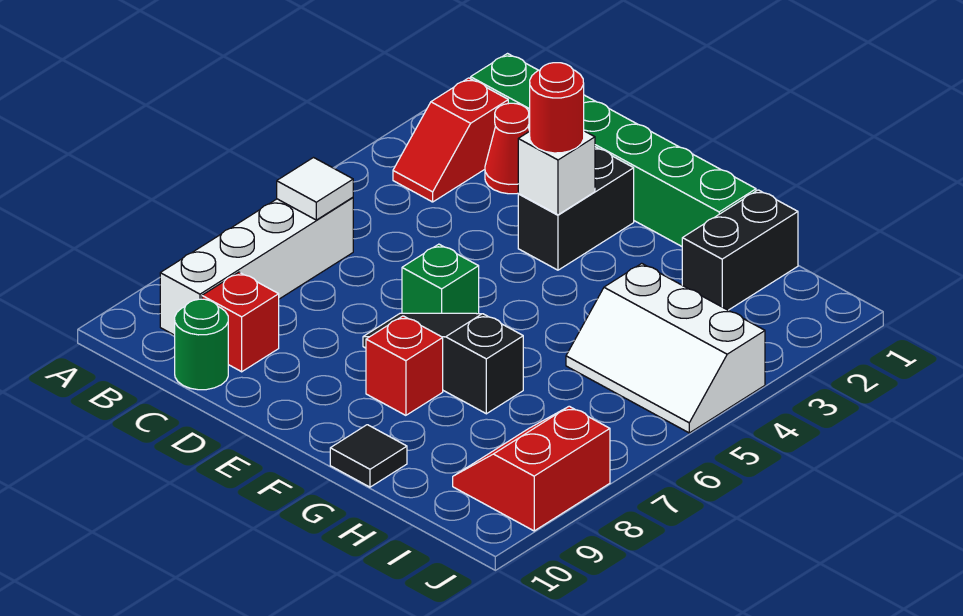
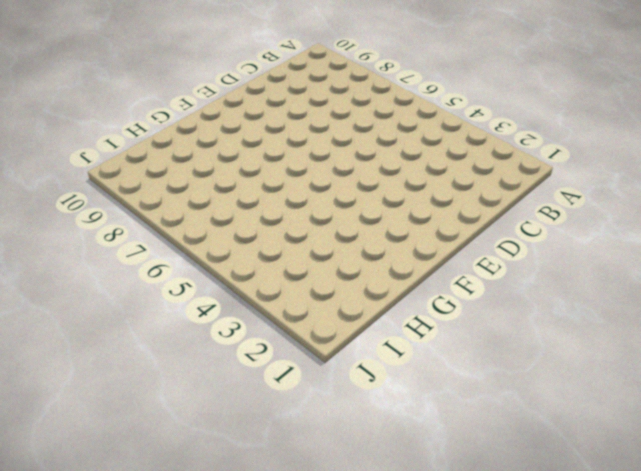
none -> green 1x6 brick [471,54,756,246]
none -> red 1x2 slope [393,78,508,202]
none -> white 1x4 brick [160,197,353,335]

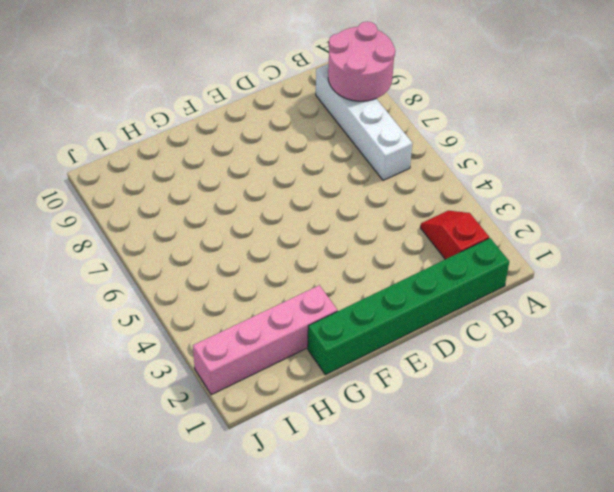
pink 2x2 round brick [328,22,395,101] -> none
pink 1x4 brick [193,285,337,395] -> black 1x2 brick [682,190,798,310]
none -> red 1x1 cone [485,103,529,194]
none -> red 1x1 brick [202,272,279,372]
none -> green 1x1 round brick [175,299,228,390]

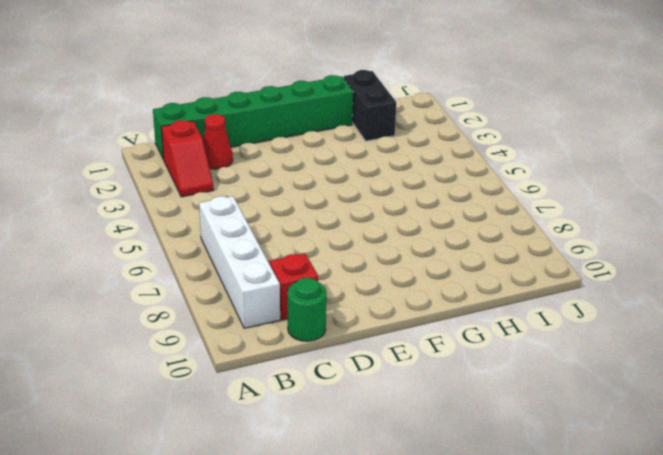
none -> black 1x2 brick [518,147,634,270]
none -> green 1x1 brick [402,244,479,314]
none -> black 1x3 slope [363,313,523,414]

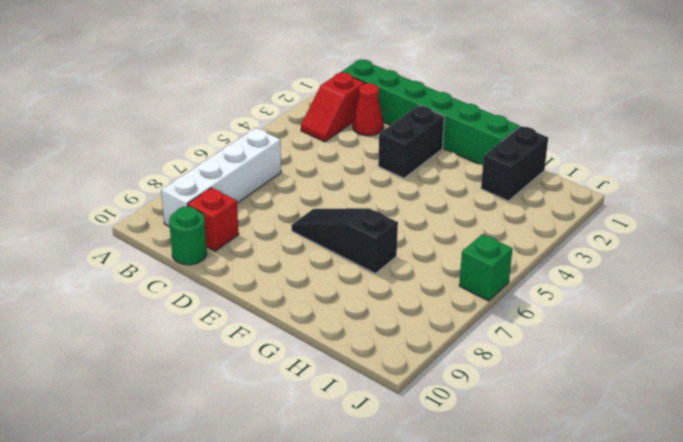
green 1x1 brick [459,234,513,301] -> green 1x1 brick moved to [402,244,479,314]
none -> red 1x1 brick [366,316,443,415]
none -> black 1x1 tile [330,425,407,487]
none -> white 2x3 slope [566,263,765,433]

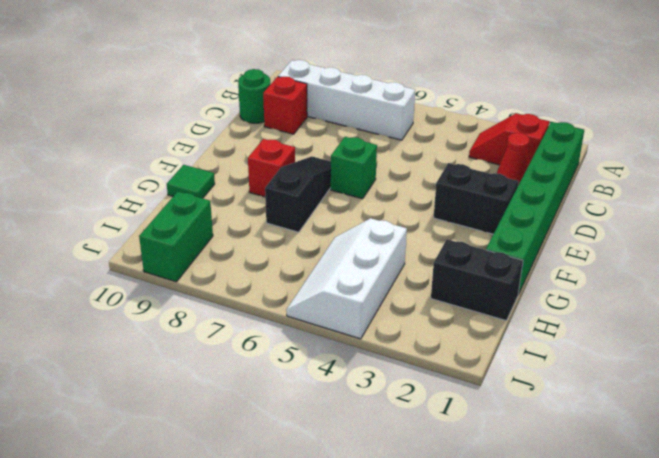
green 1x1 tile [167,165,215,198] -> black 1x1 tile [330,425,407,487]
green 1x2 brick [139,192,213,282] -> red 2x2 slope [453,406,610,531]
none -> white 1x1 tile [277,158,353,220]
none -> white 1x1 brick [518,131,595,215]
none -> red 1x1 round brick [530,63,584,153]

